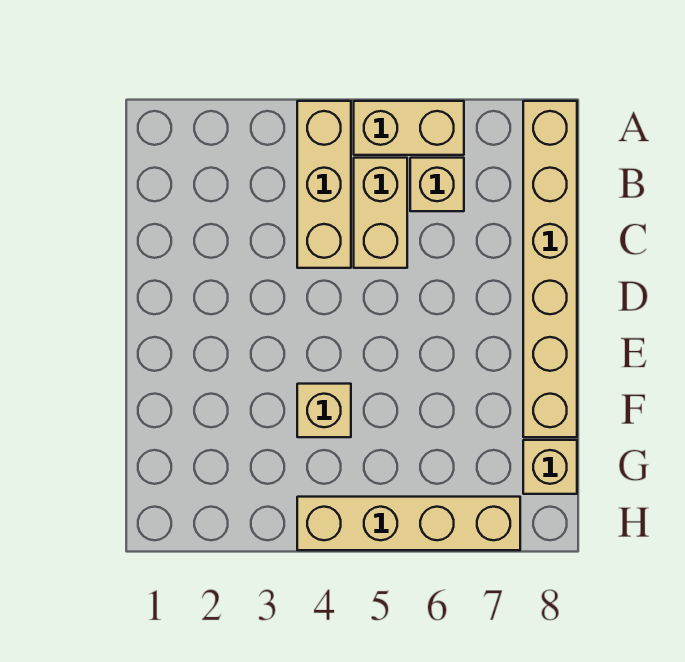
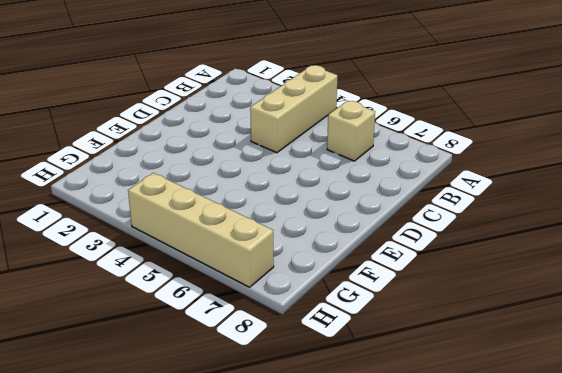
none -> tan 1x2 brick [354,101,464,155]
none -> tan 1x6 brick [523,101,577,437]

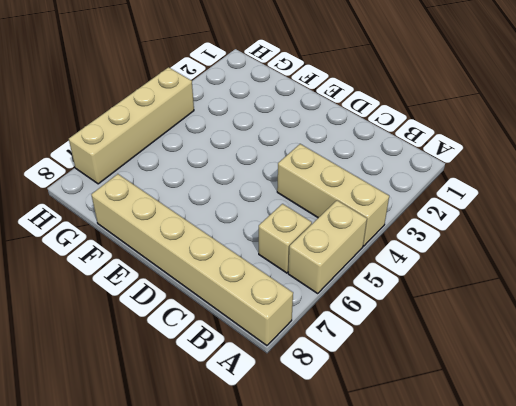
none -> tan 1x2 brick [354,158,407,268]
none -> tan 1x1 brick [297,384,351,437]

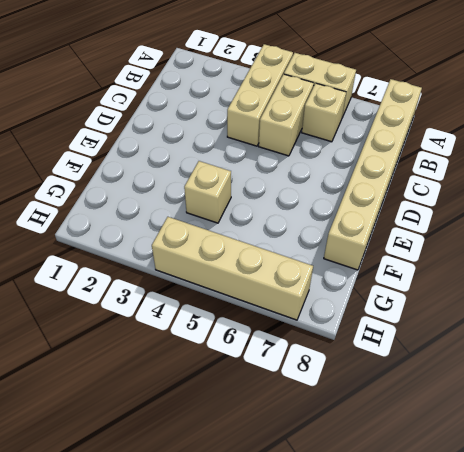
none -> tan 1x1 brick [523,440,577,494]

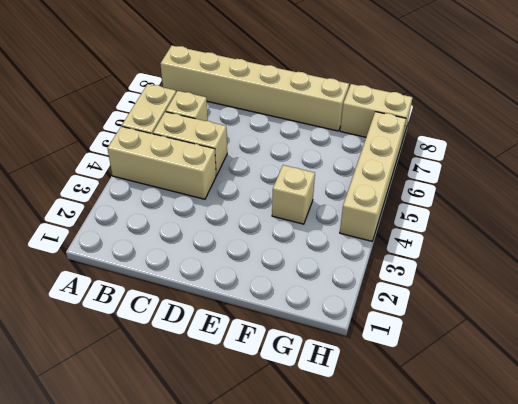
tan 1x2 brick [340,84,413,141] -> tan 1x1 brick [523,440,577,494]

